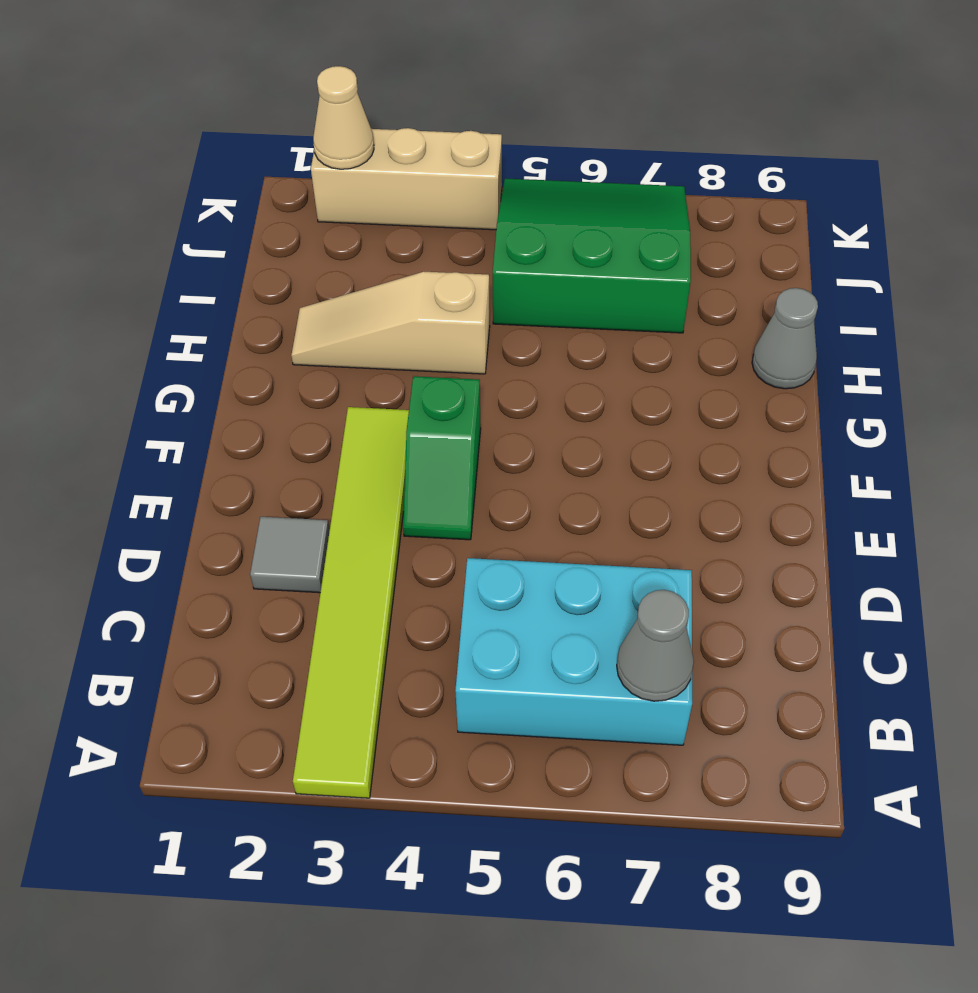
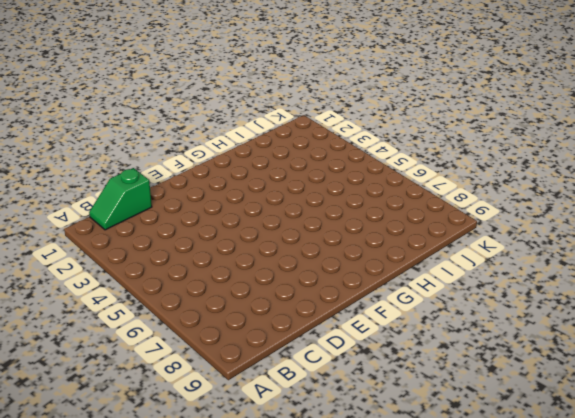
green 1x2 slope [89,168,152,230] -> green 1x2 slope moved to [403,376,481,540]
none -> lime 1x6 tile [293,407,409,798]
none -> cyan 2x3 brick [455,558,692,745]

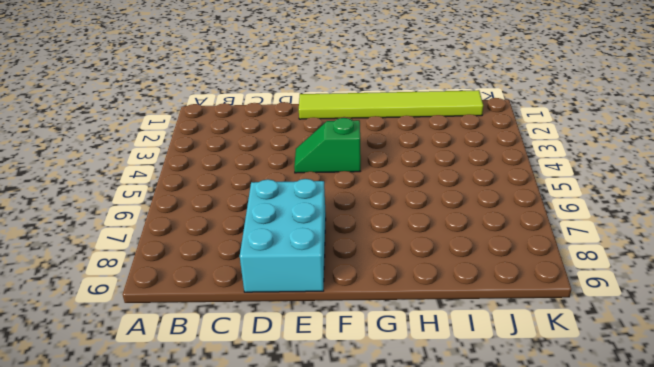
cyan 2x3 brick [240,179,326,292] -> cyan 2x3 brick moved to [455,558,692,745]
lime 1x6 tile [299,90,483,119] -> lime 1x6 tile moved to [293,407,409,798]
none -> grey 1x1 tile [250,517,329,593]
none -> tan 1x3 slope [291,272,490,374]

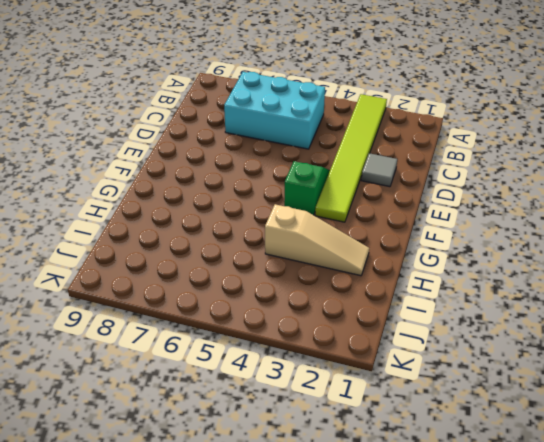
none -> grey 1x1 cone [752,288,818,389]
none -> green 3x3 slope [493,178,691,333]

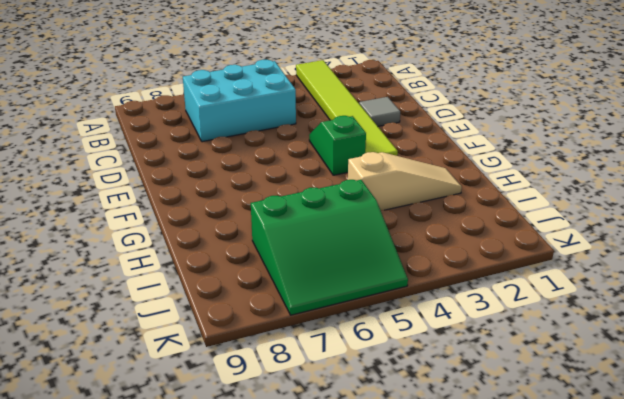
none -> grey 1x1 cone [752,288,818,389]
none -> tan 1x3 brick [311,128,502,230]

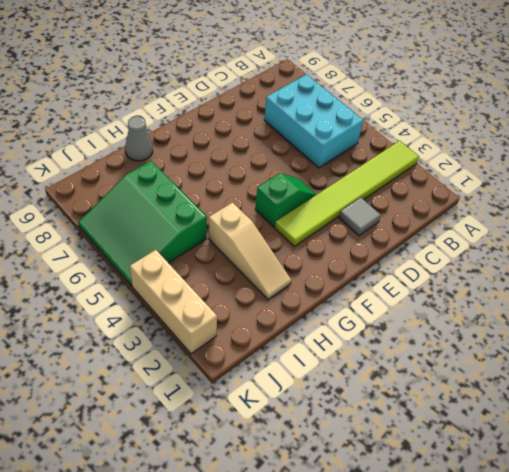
none -> grey 1x1 cone [617,590,694,701]
none -> tan 1x1 cone [313,66,374,169]

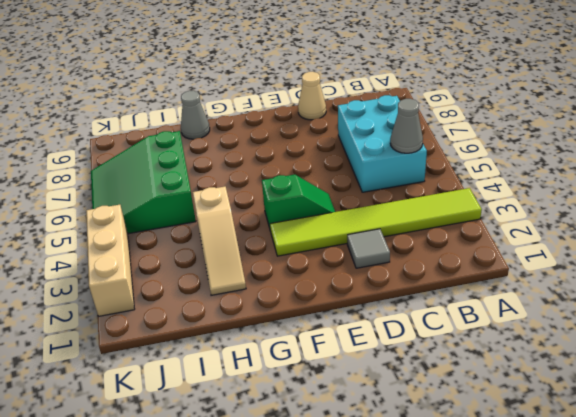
grey 1x1 cone [390,99,423,153] -> grey 1x1 cone moved to [617,590,694,701]
tan 1x1 cone [298,72,326,120] -> tan 1x1 cone moved to [313,66,374,169]

